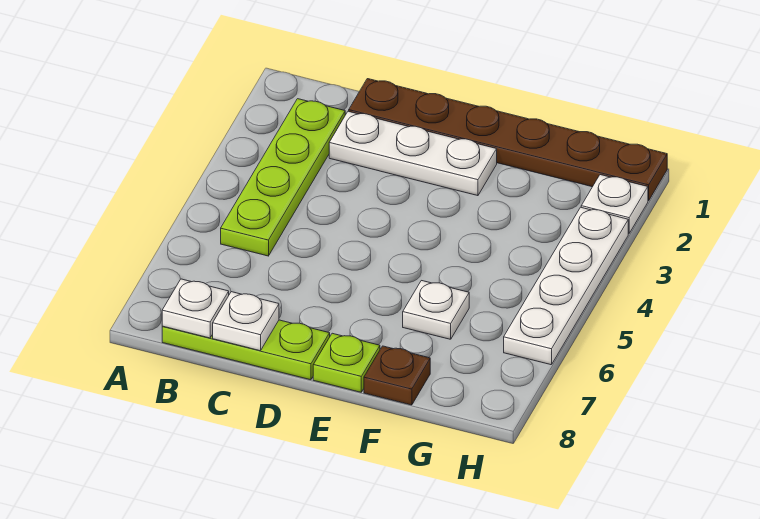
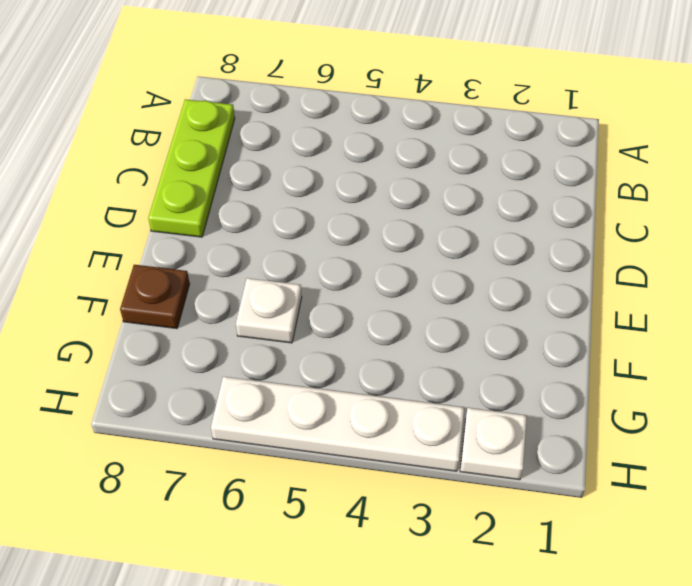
none -> lime 1x4 plate [221,99,345,256]
none -> brown 1x6 plate [349,79,667,201]

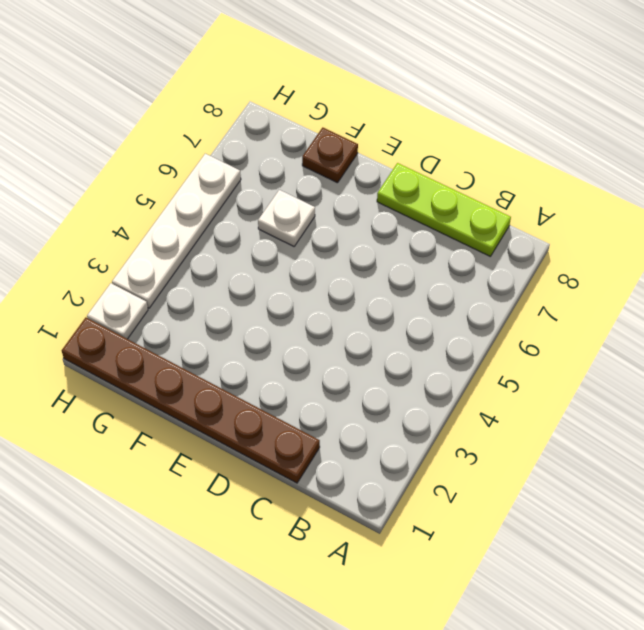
none -> lime 1x4 plate [221,99,345,256]
none -> white 1x3 plate [329,111,497,196]

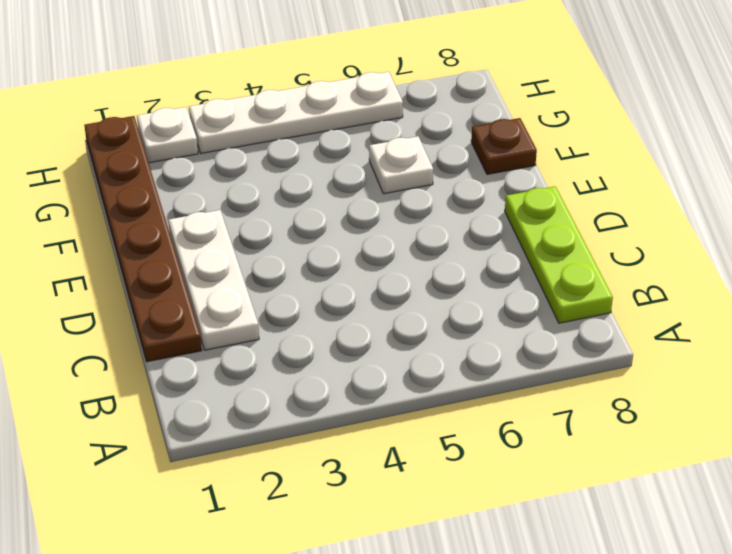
none -> lime 1x4 plate [221,99,345,256]
none -> lime 1x1 plate [313,333,380,392]

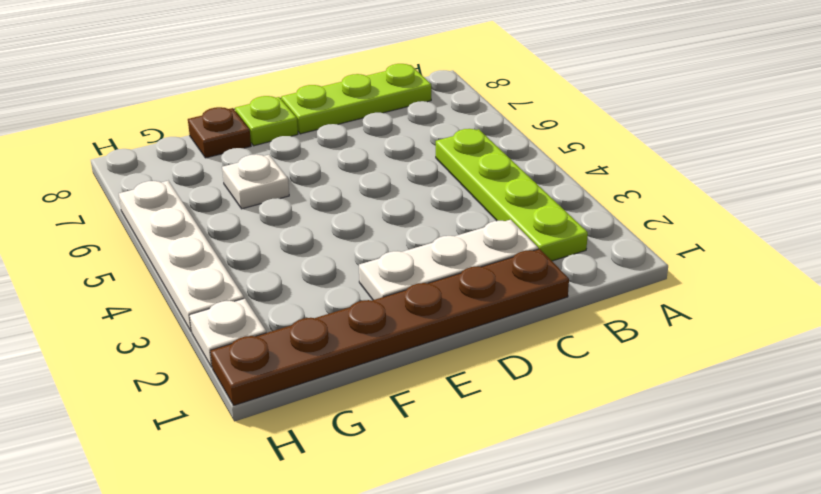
none -> white 1x1 plate [162,279,229,338]
none -> white 1x1 plate [213,292,279,351]

